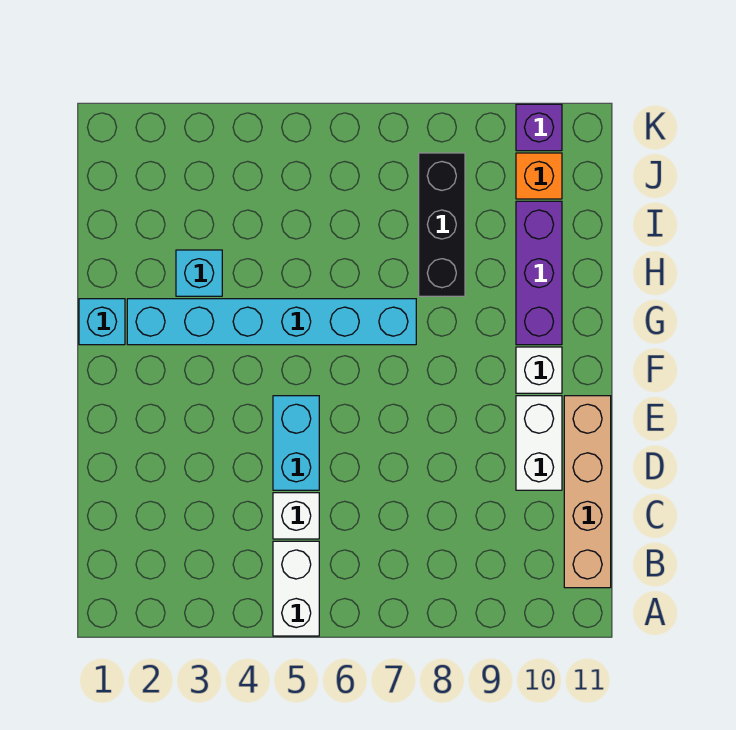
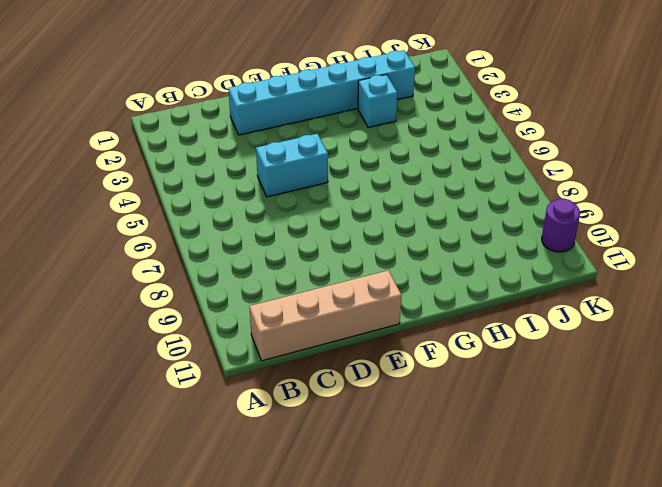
cyan 1x6 brick [228,50,415,135] -> cyan 1x6 brick turned to [127,299,416,345]
purple 1x1 round brick [542,199,580,252] -> purple 1x1 brick [516,104,562,151]
none -> white 1x2 brick [273,541,319,636]
none -> white 1x1 brick [273,493,319,539]
none -> white 1x2 brick [516,396,562,490]

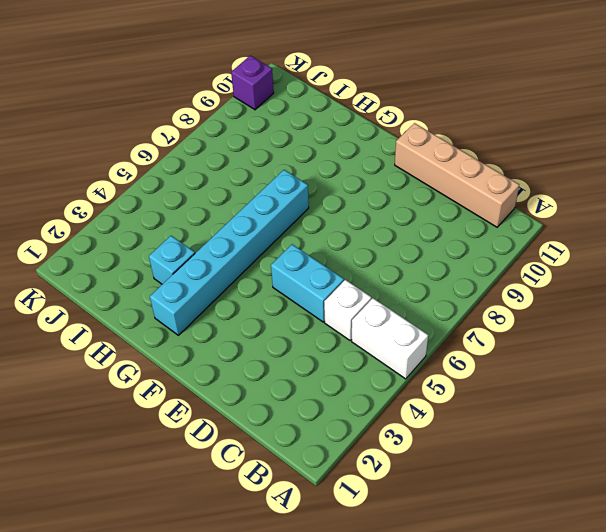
none -> white 1x2 brick [516,396,562,490]
none -> white 1x1 brick [516,347,562,393]
none -> cyan 1x1 brick [79,299,125,345]

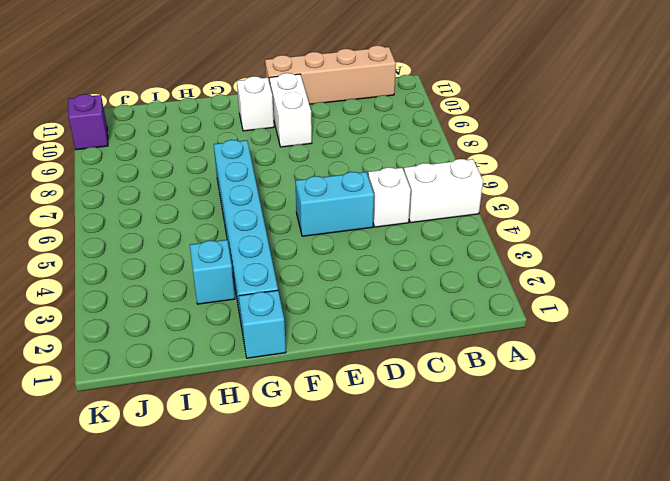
white 1x2 brick [270,73,312,147] -> white 1x2 brick turned to [516,396,562,490]
none -> purple 1x3 brick [516,201,562,345]
none -> black 1x3 brick [419,153,465,296]
none -> orange 1x1 brick [516,153,562,199]

